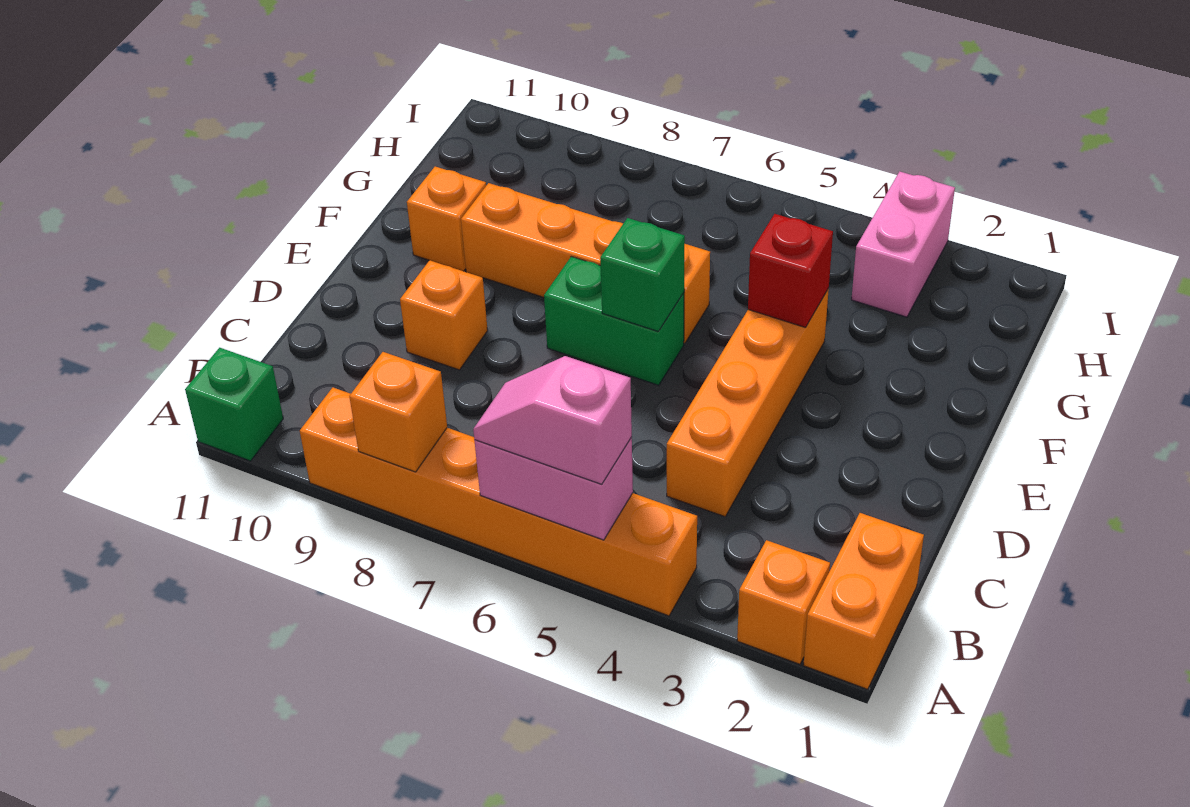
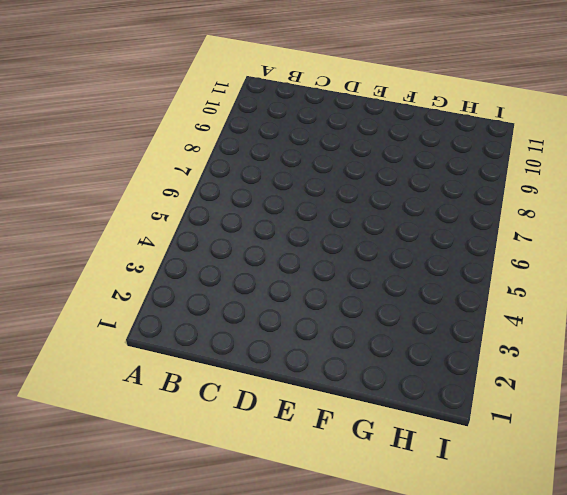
none -> orange 1x2 brick [803,513,924,689]
none -> orange 1x1 brick [737,540,830,664]
none -> orange 1x6 brick [300,388,697,616]

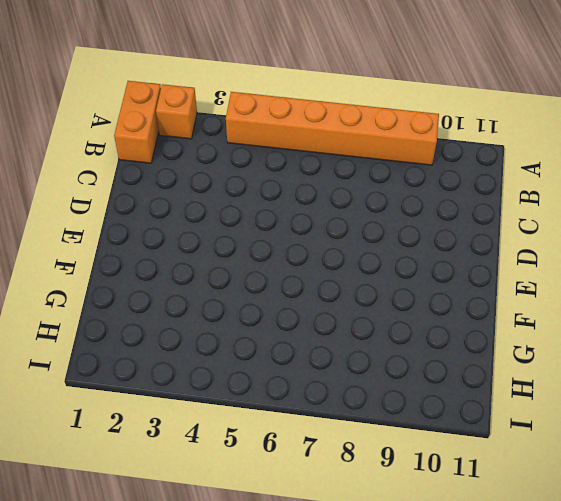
none -> green 1x1 brick [185,348,283,461]
none -> orange 1x4 brick [667,288,829,517]
none -> orange 1x1 brick [400,260,488,370]

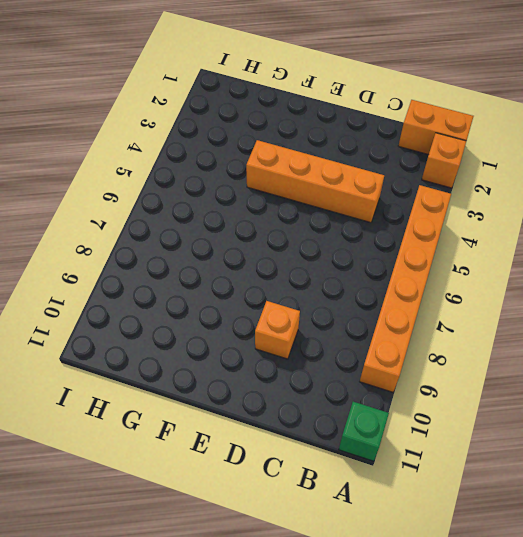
none -> green 1x2 brick [544,256,684,385]
none -> orange 1x4 brick [461,183,710,343]
none -> orange 1x1 brick [407,167,486,271]

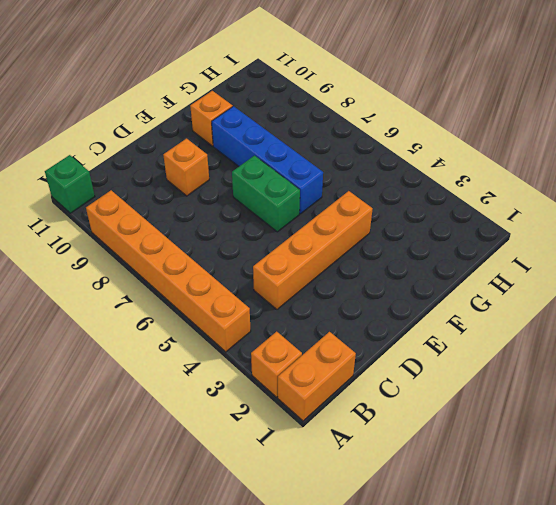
blue 1x4 brick [212,106,323,214] -> orange 1x4 brick [461,183,710,343]
none -> pink 1x2 brick [851,171,955,317]
none -> pink 1x2 brick [475,437,633,540]
none -> orange 1x1 brick [349,352,447,472]

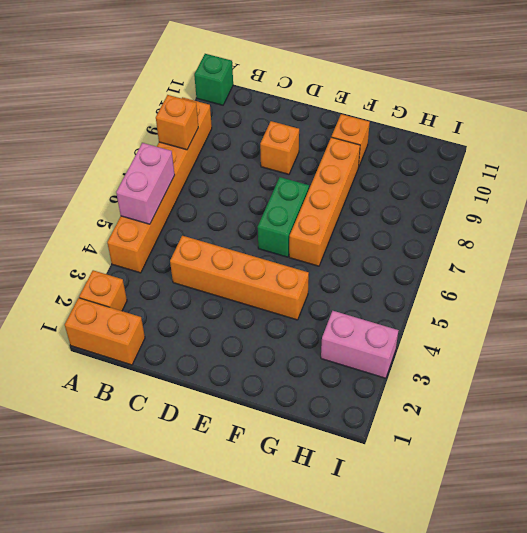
none -> green 1x1 brick [600,218,685,332]
none -> red 1x1 brick [748,214,833,328]
none -> pink 1x2 slope [473,356,632,484]

